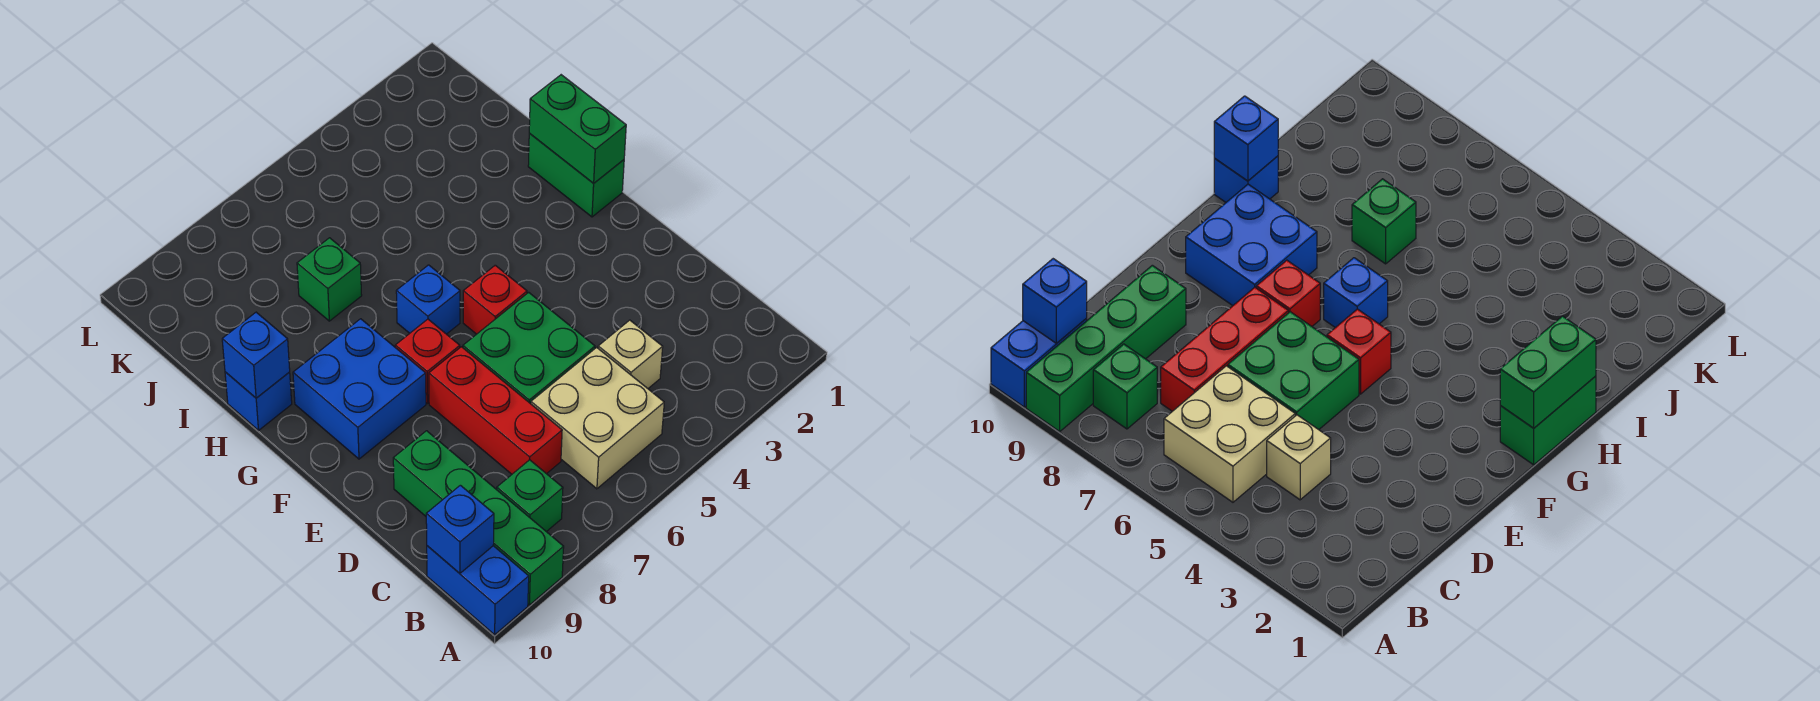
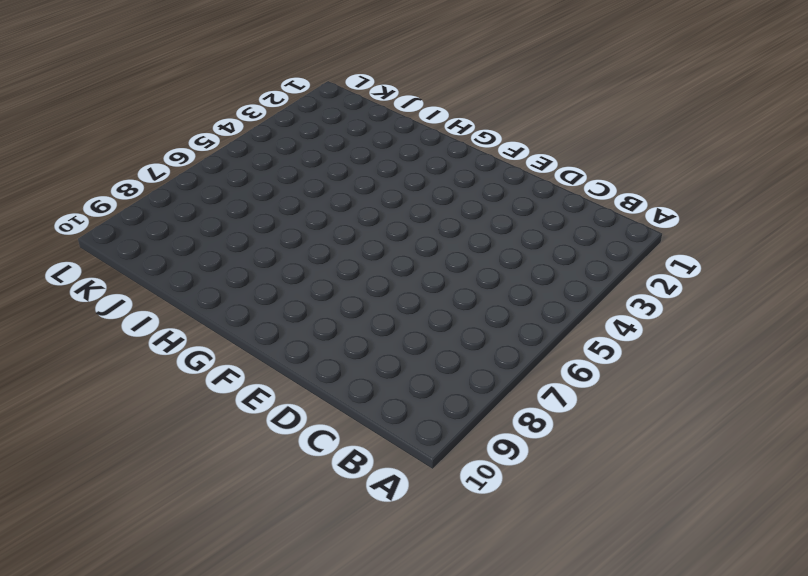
none -> green 1x4 brick [393,431,564,605]
none -> blue 1x2 brick [427,546,529,635]
none -> tan 2x2 brick [531,347,664,489]

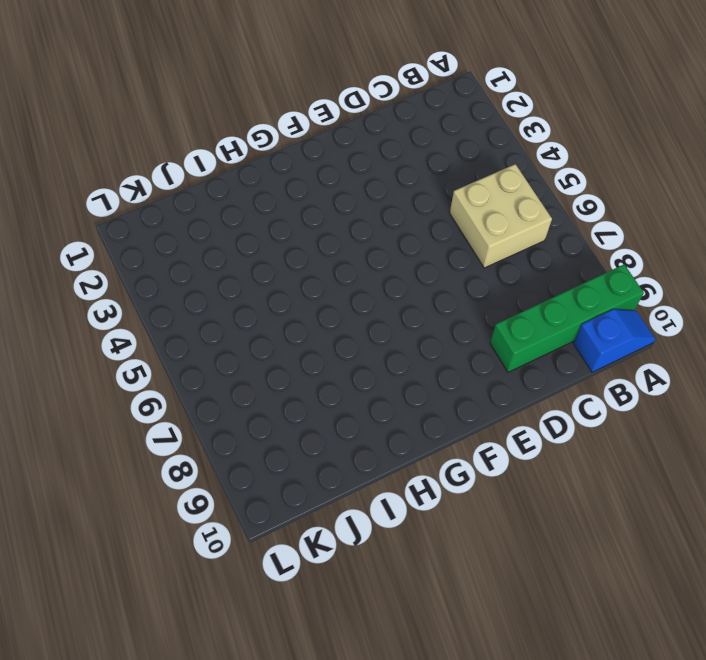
blue 1x2 slope [573,309,655,372] -> blue 1x2 brick [427,546,529,635]
none -> green 1x1 brick [497,460,563,532]
none -> tan 1x1 brick [598,320,663,388]
none -> red 1x3 brick [429,347,562,474]

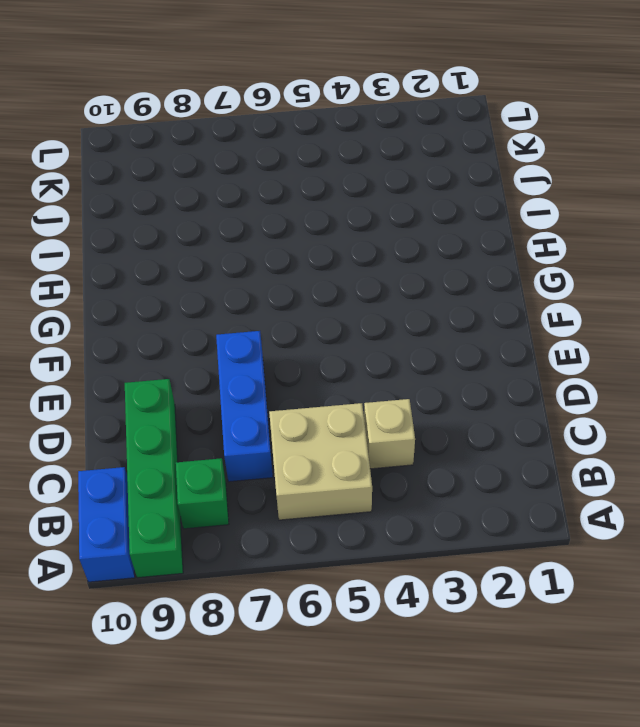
blue 1x3 brick [216,331,273,482] -> red 1x3 brick [429,347,562,474]
none -> green 2x2 brick [463,292,595,404]
none -> red 1x1 brick [463,265,527,334]
none -> red 1x1 brick [395,319,460,403]

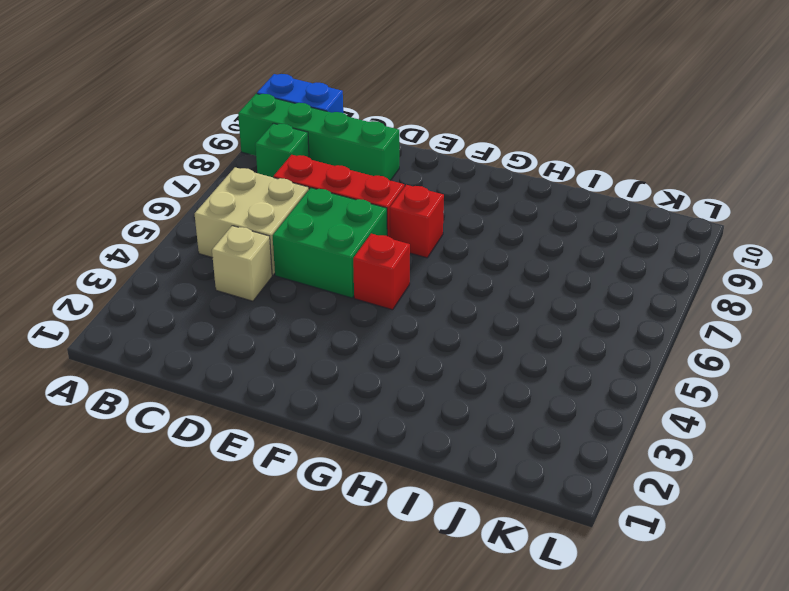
none -> blue 2x2 brick [293,319,426,459]
none -> green 1x2 brick [528,134,624,217]
none -> blue 1x1 brick [396,265,460,334]

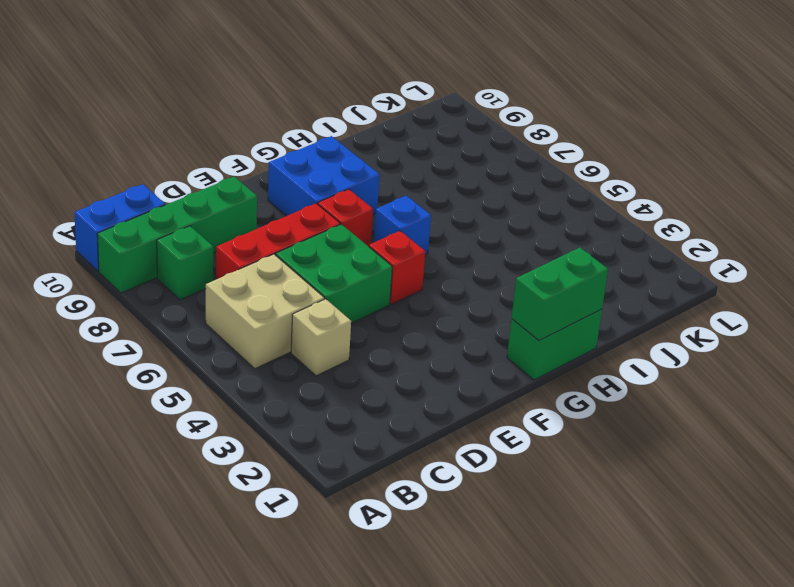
none -> blue 1x1 brick [225,372,292,430]
none -> green 1x1 brick [297,238,362,321]
none -> blue 1x1 brick [426,485,494,573]

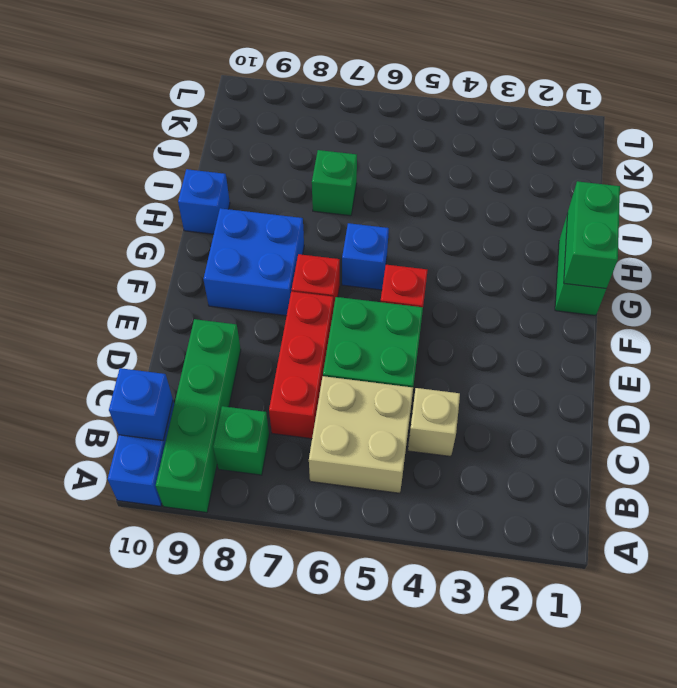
none -> blue 1x1 brick [222,312,290,398]

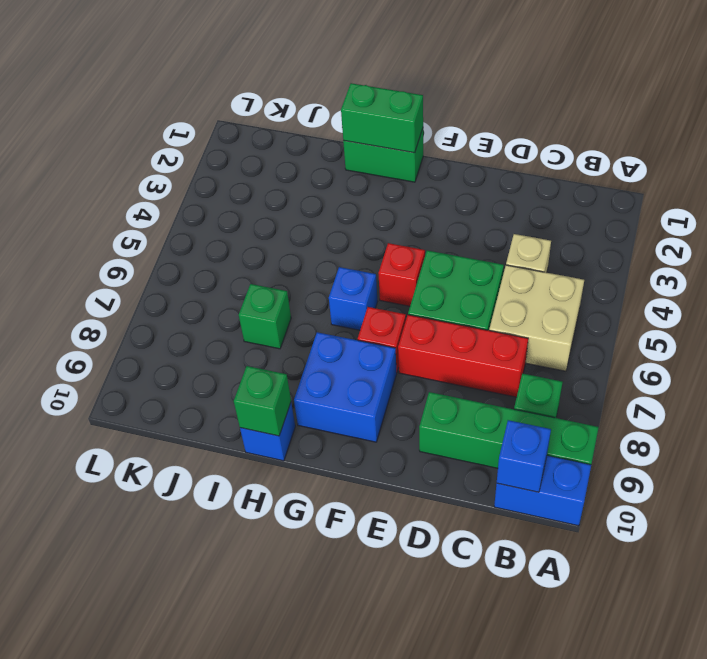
green 1x1 brick [234,366,291,436] -> blue 1x1 brick [222,312,290,398]

